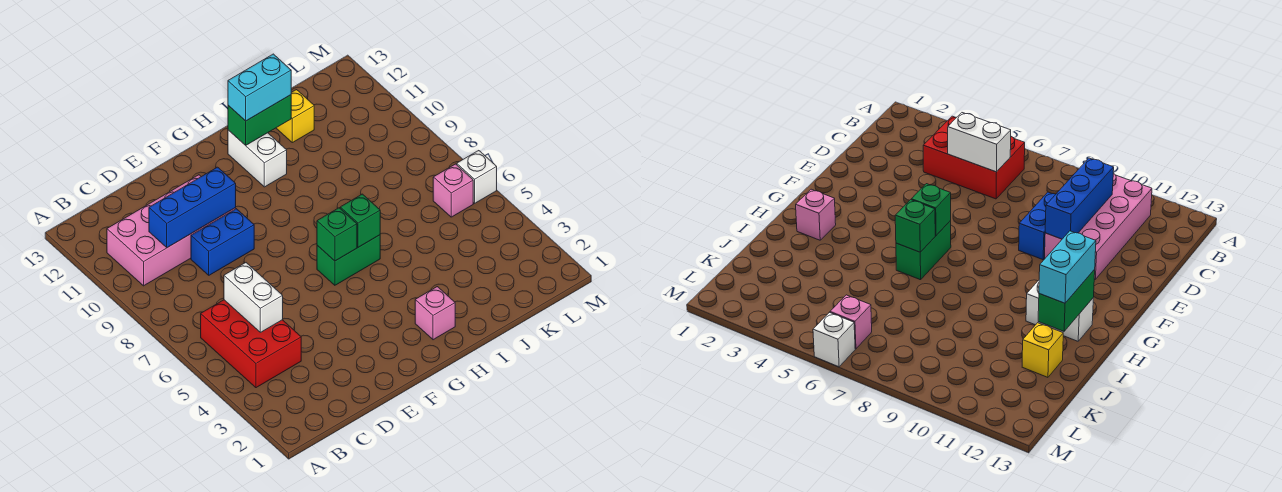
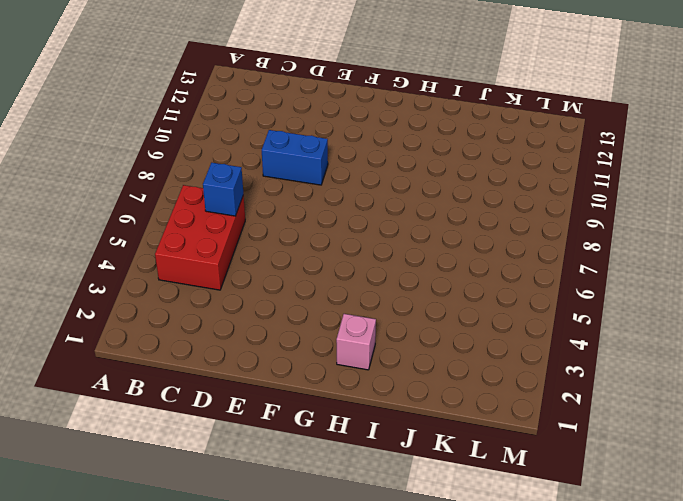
blue 1x1 brick [203,163,243,216] -> white 1x2 brick [224,263,283,332]
none -> pink 2x4 brick [107,175,236,286]
none -> green 1x2 brick [317,235,380,285]
none -> white 1x2 brick [228,130,287,187]

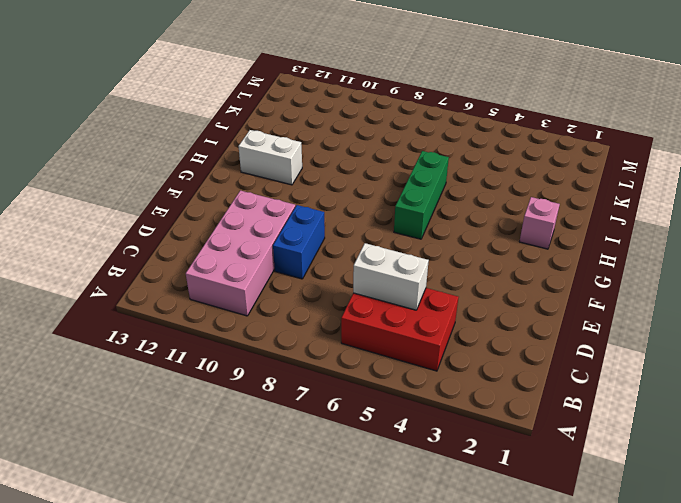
green 1x3 brick [394,151,449,239] -> green 1x2 brick [317,235,380,285]
none -> yellow 1x1 brick [276,90,314,143]
none -> pink 1x1 brick [433,164,473,217]
none -> white 1x1 brick [457,151,497,203]

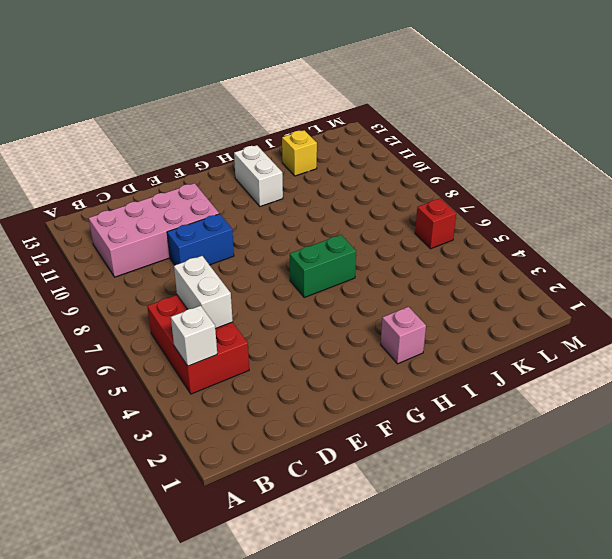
white 1x1 brick [171,306,217,366] -> white 1x1 brick moved to [457,151,497,203]
red 1x1 brick [415,199,456,249] -> pink 1x1 brick [433,164,473,217]
none -> blue 1x3 brick [149,167,236,248]
none -> green 1x1 brick [317,208,357,261]
none -> green 1x1 brick [340,194,380,247]

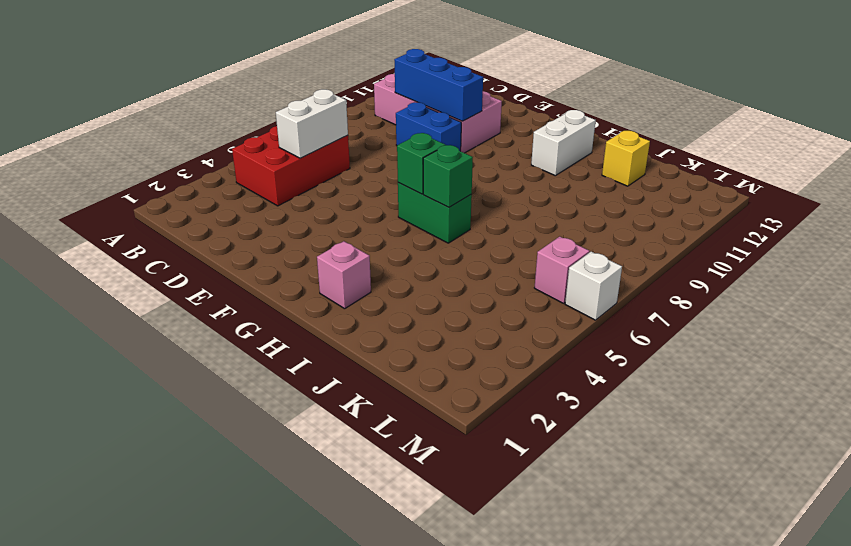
none -> green 1x2 brick [228,95,291,145]
none -> cyan 1x2 brick [228,54,291,121]

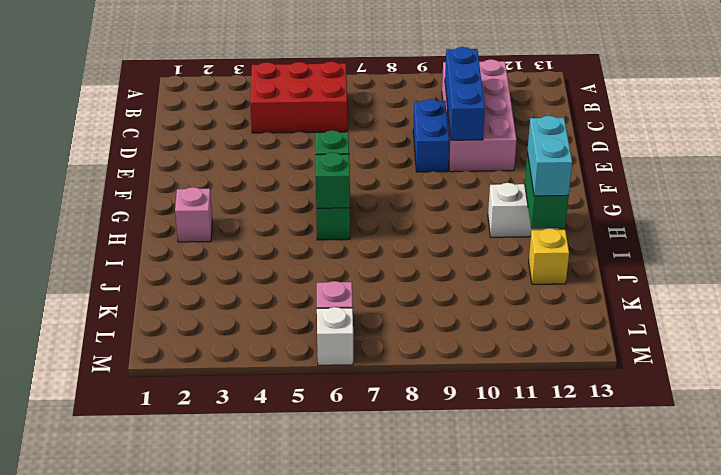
none -> white 1x2 brick [224,263,283,332]

